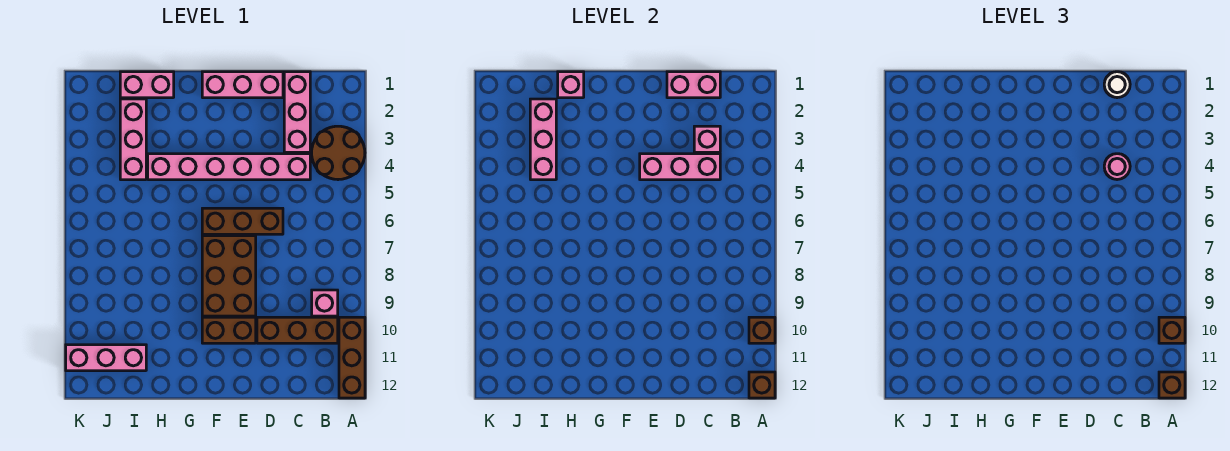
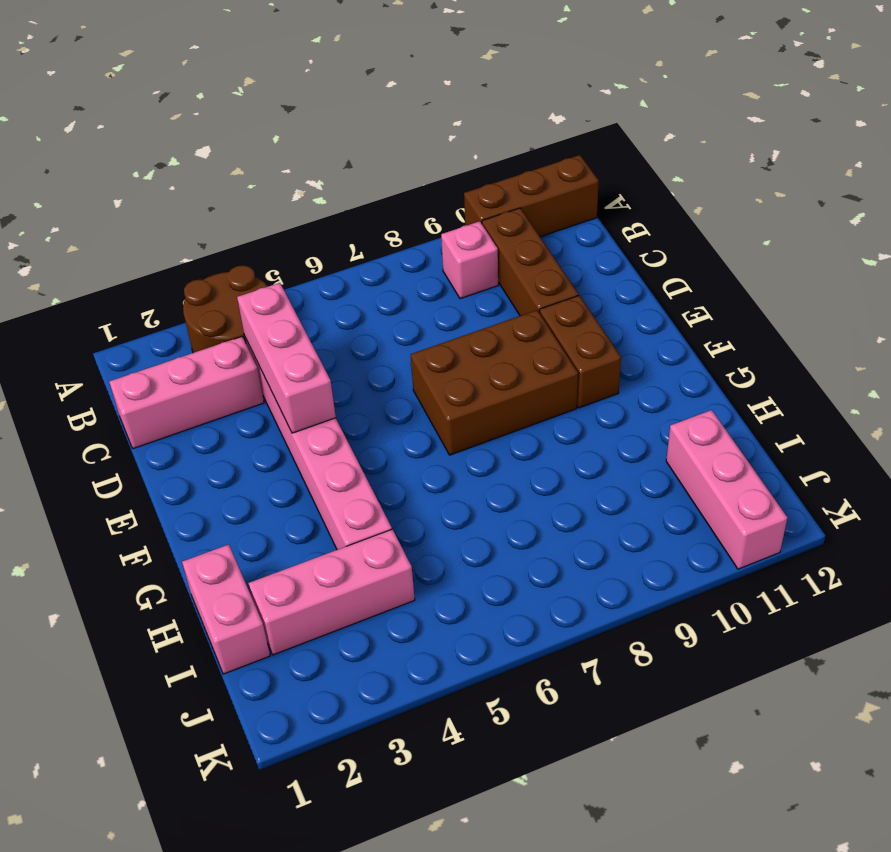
none -> pink 1x3 brick [202,72,283,98]
none -> brown 1x3 brick [202,208,283,234]
none -> brown 1x1 brick [749,317,775,343]

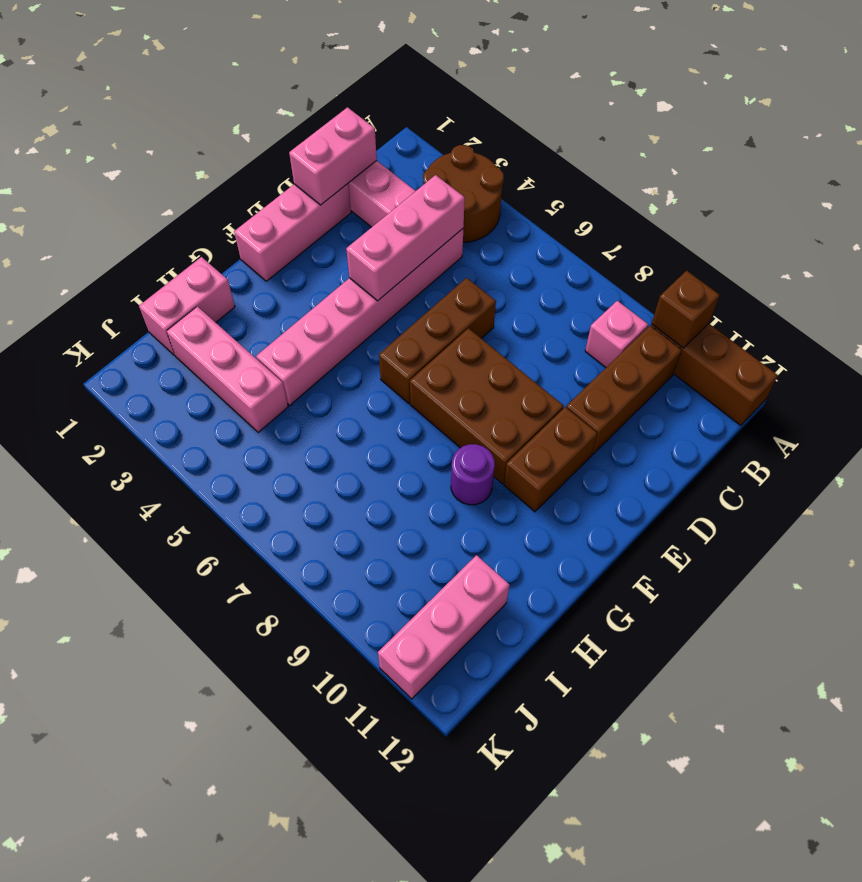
purple 1x1 round brick [451,444,495,505] -> none
none -> brown 1x1 brick [749,372,775,398]
none -> pink 1x1 brick [694,126,720,152]
none -> pink 1x1 brick [558,72,584,98]

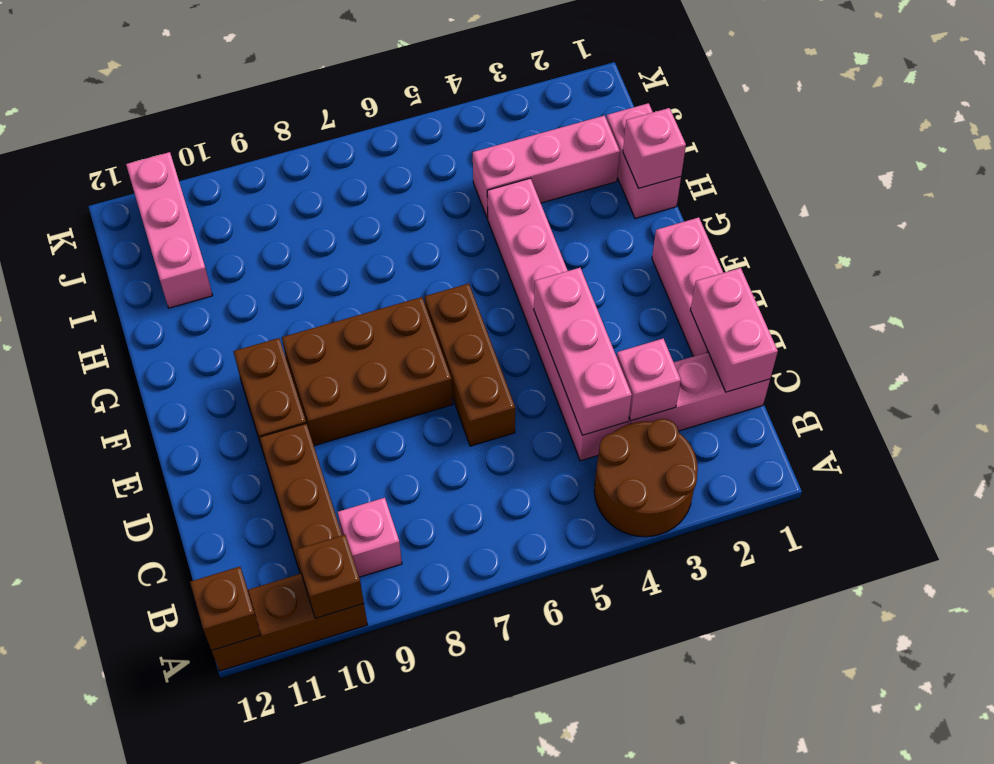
none -> pink 1x3 brick [530,99,556,180]
none -> brown 1x1 brick [1159,317,1185,343]
none -> brown 1x1 brick [1159,372,1185,398]

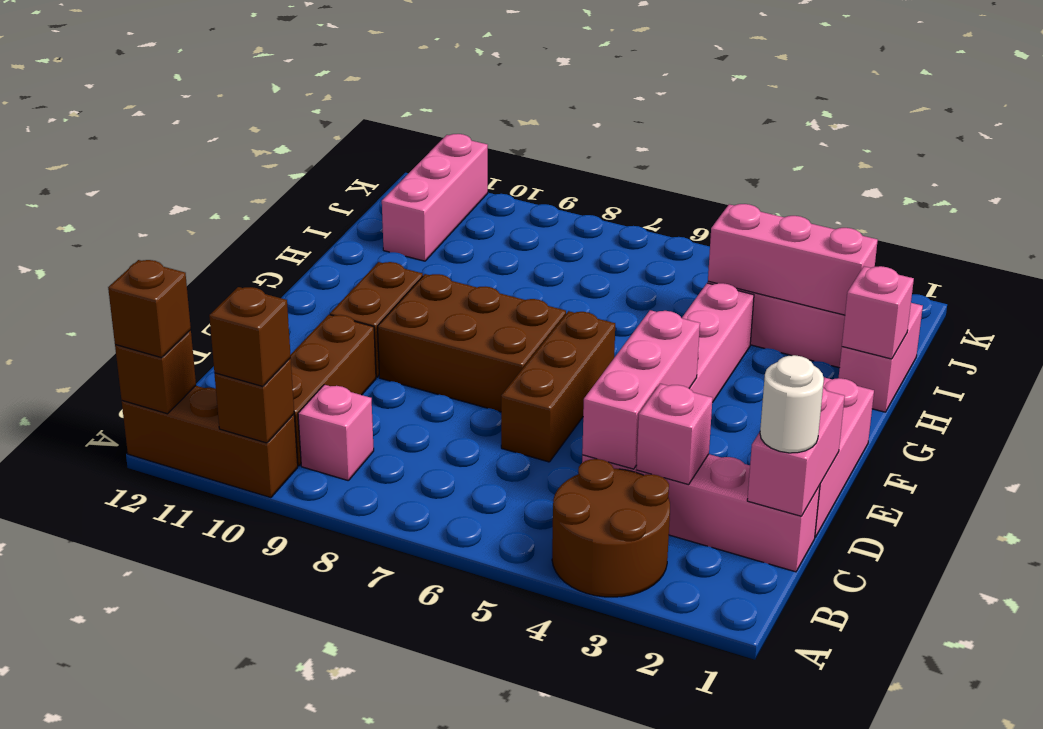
none -> pink 1x1 round brick [1104,154,1130,180]

